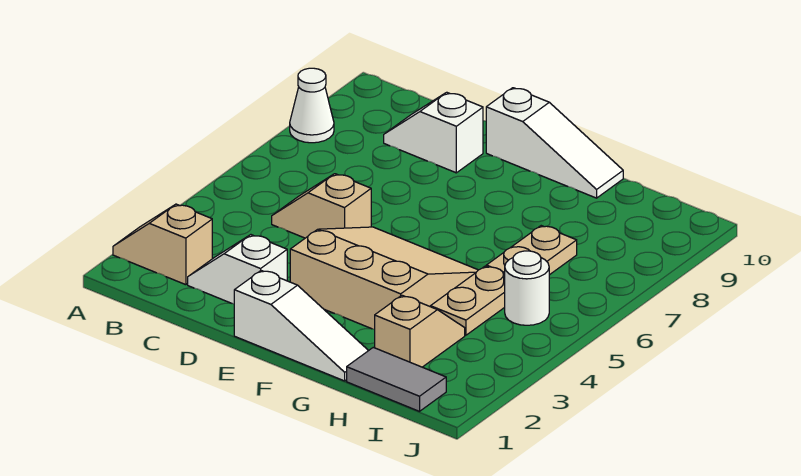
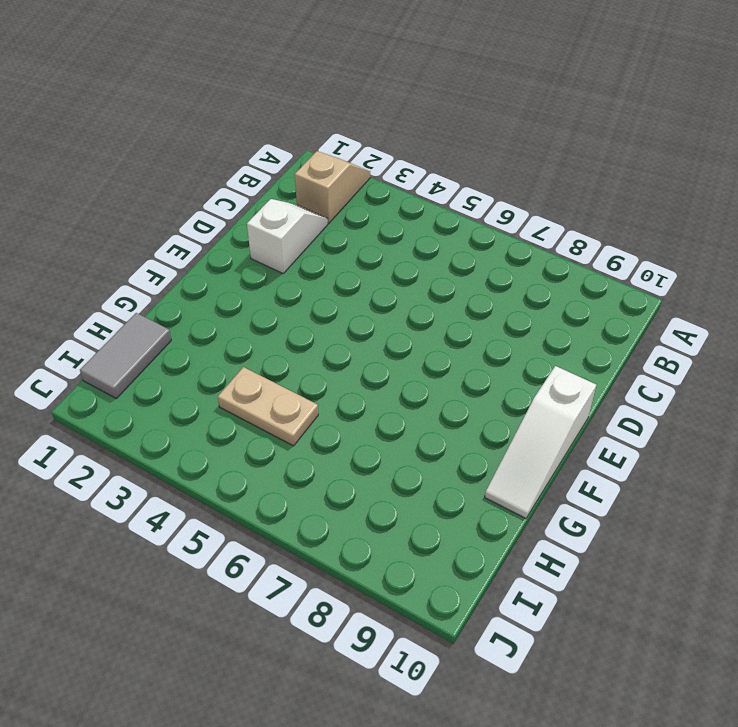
none -> white 1x1 cone [290,68,334,143]
none -> tan 1x2 slope [272,174,371,238]
none -> white 1x2 slope [384,92,483,173]

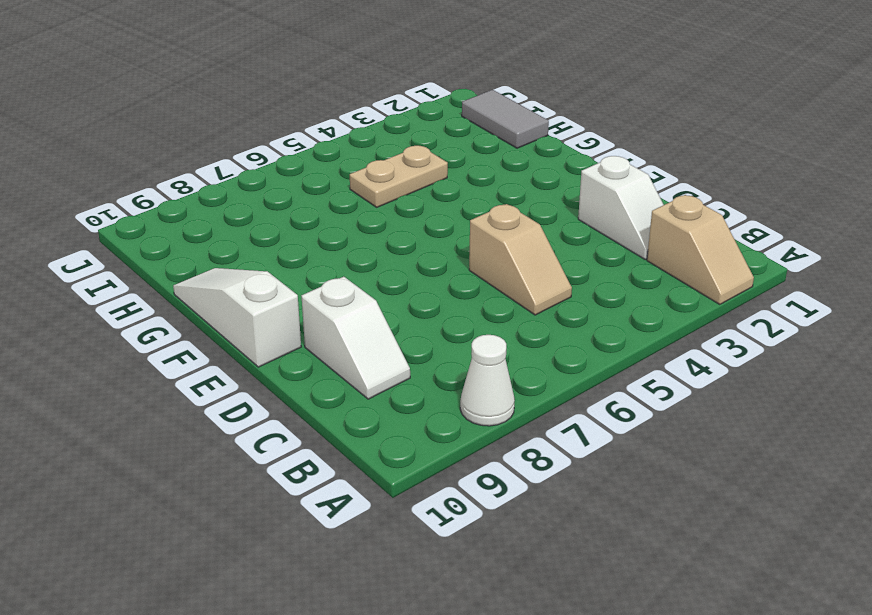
none -> white 1x3 slope [234,271,368,381]
none -> tan 3x3 slope [290,227,478,329]
none -> tan 1x2 slope [375,295,465,367]

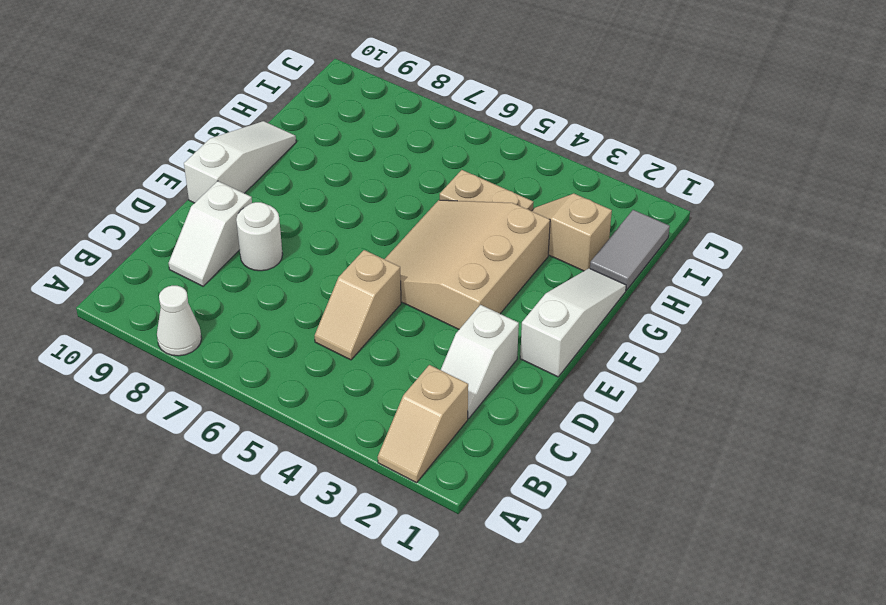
white 1x1 round brick [236,202,283,271] -> white 1x1 round brick moved to [505,251,549,325]
none -> tan 1x2 plate [486,226,577,275]

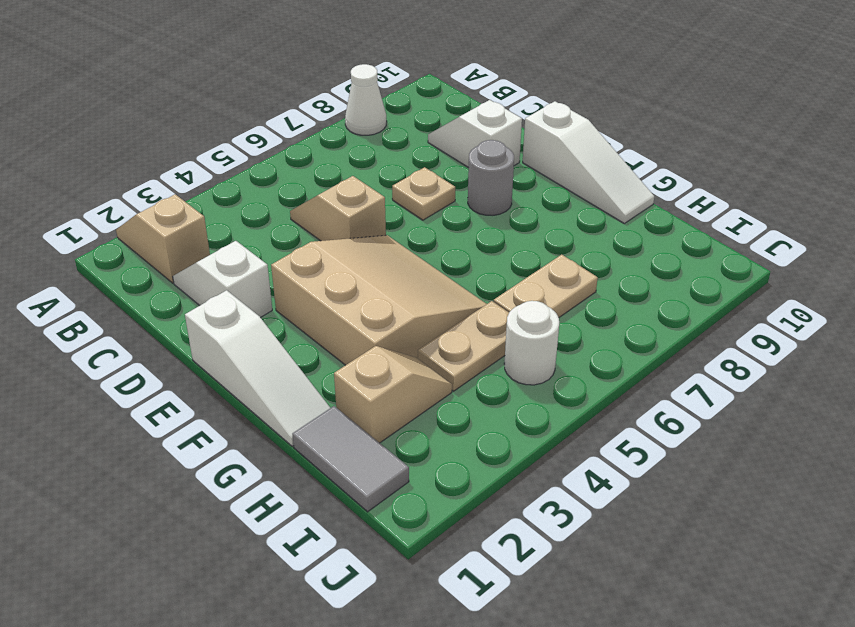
tan 1x1 plate [392,167,455,220] -> none
grey 1x1 round brick [468,140,514,215] -> none

